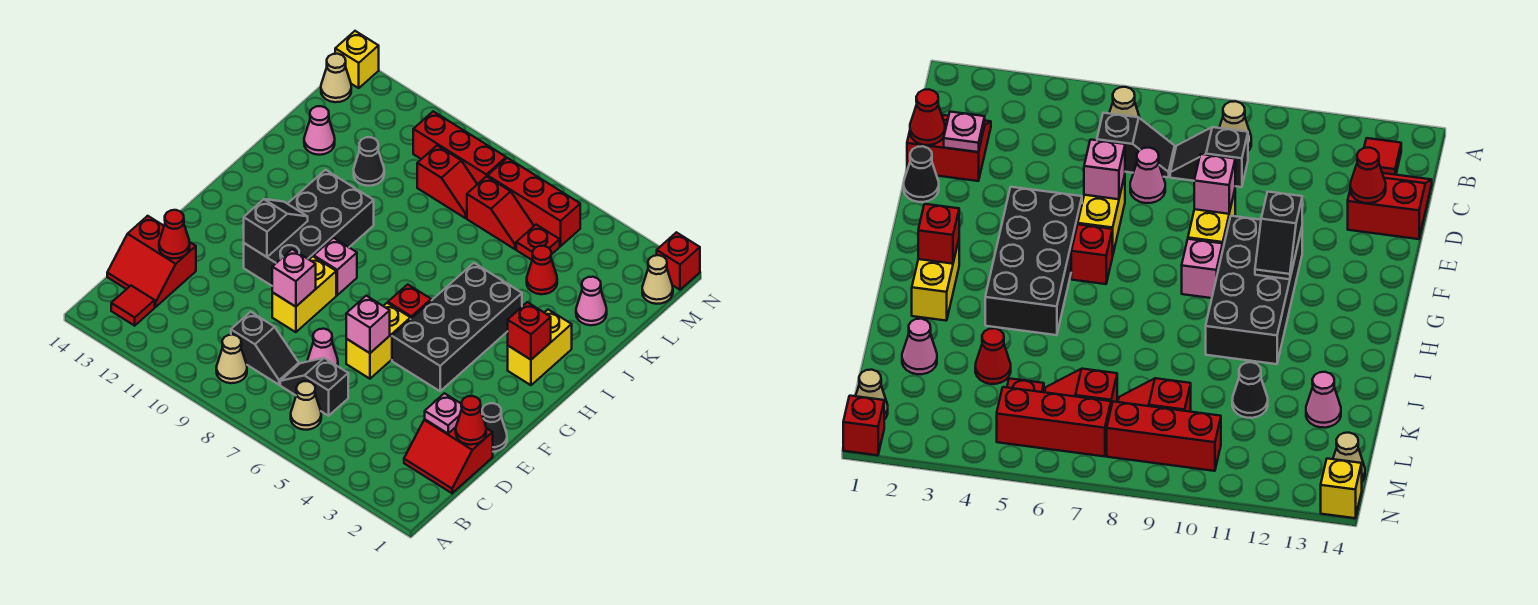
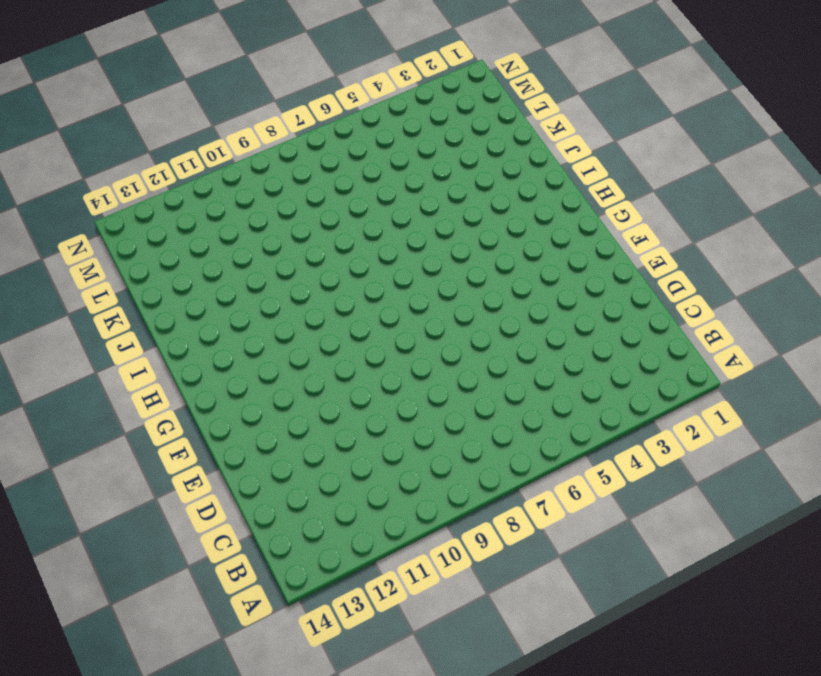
none -> tan 1x1 cone [291,381,321,430]
none -> tan 1x1 cone [216,335,247,383]
none -> red 1x1 tile [111,286,155,326]
none -> red 2x2 slope [404,419,493,493]

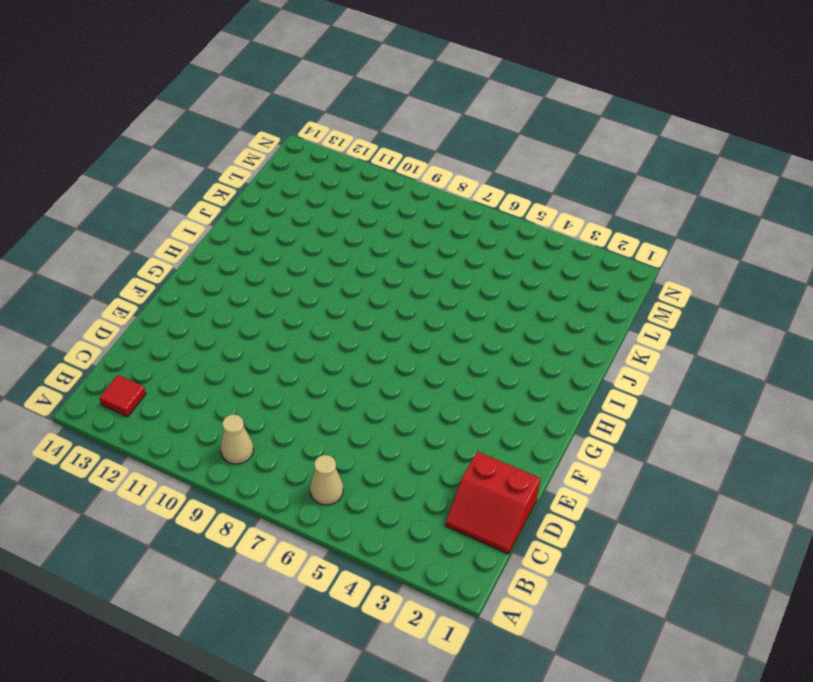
none -> black 1x2 slope [280,358,348,416]
none -> black 1x2 slope [231,312,299,385]
none -> red 2x2 slope [107,216,196,307]
none -> pink 1x1 cone [307,329,338,366]

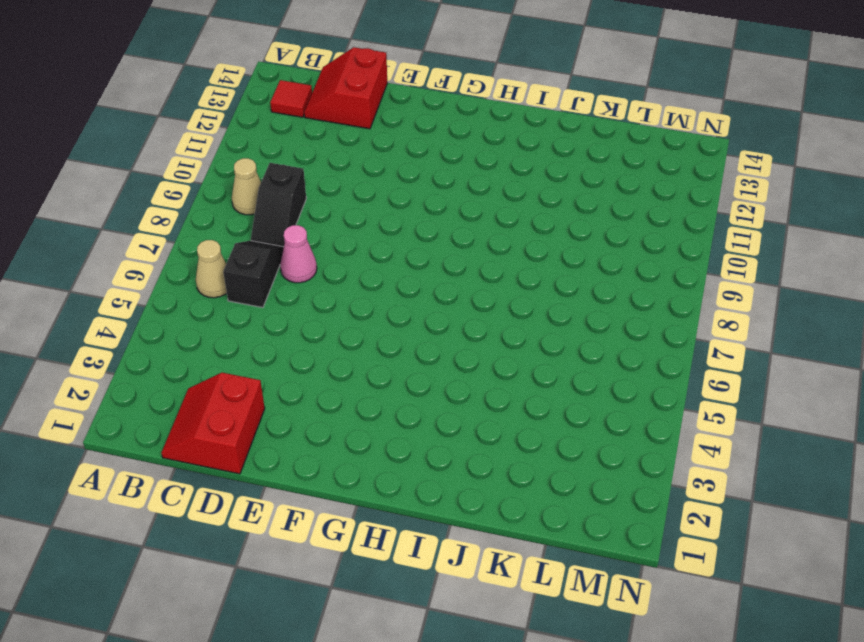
none -> black 1x1 cone [482,403,507,452]
none -> yellow 1x2 brick [346,303,410,379]
none -> yellow 1x2 brick [272,256,336,332]
none -> black 2x4 brick [392,263,522,391]

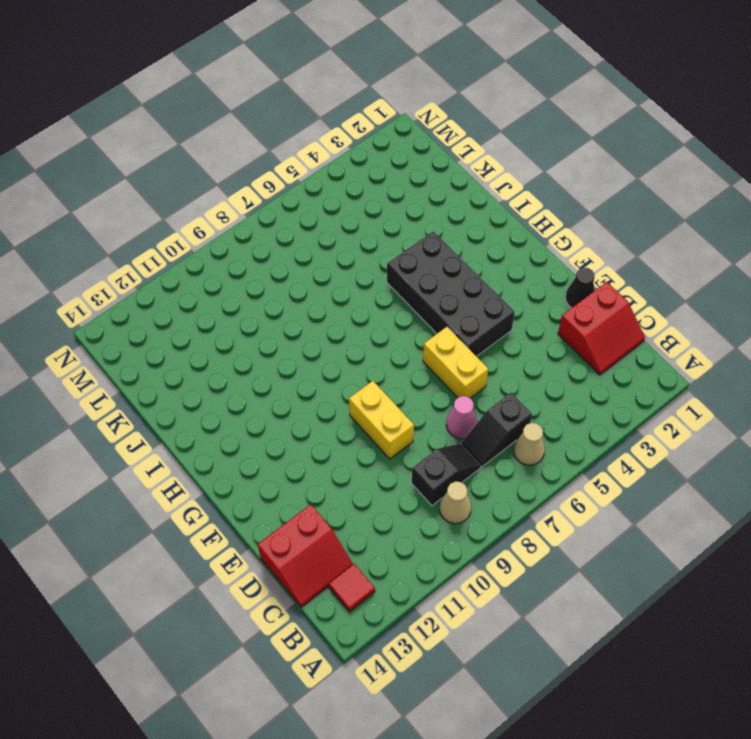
none -> black 2x4 brick [244,170,374,286]
none -> red 1x1 brick [388,284,431,319]
none -> pink 1x1 brick [314,238,357,295]
none -> yellow 1x2 brick [508,310,572,385]

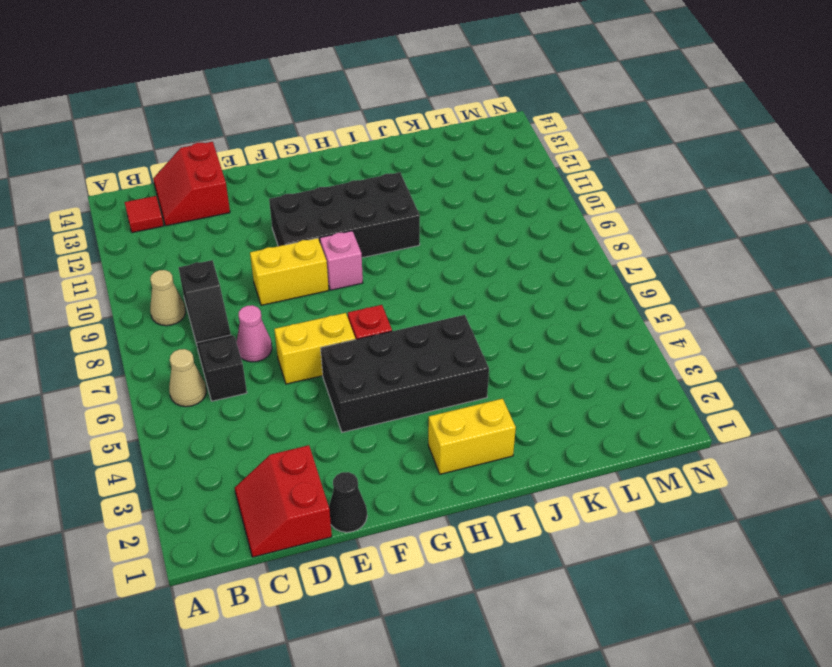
none -> pink 1x1 cone [576,277,607,325]
none -> red 1x1 cone [527,246,557,294]
none -> black 1x1 cone [354,137,384,186]
none -> pink 1x1 cone [304,106,335,155]

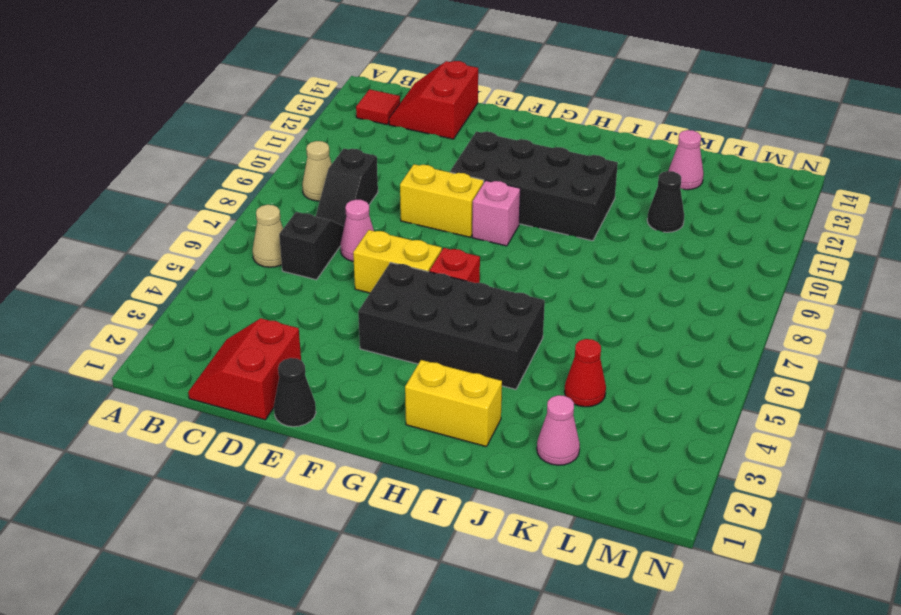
none -> red 1x1 plate [516,225,560,260]
none -> red 1x2 slope [467,176,534,249]
none -> red 1x2 slope [417,145,477,218]
none -> tan 1x1 cone [642,255,673,304]

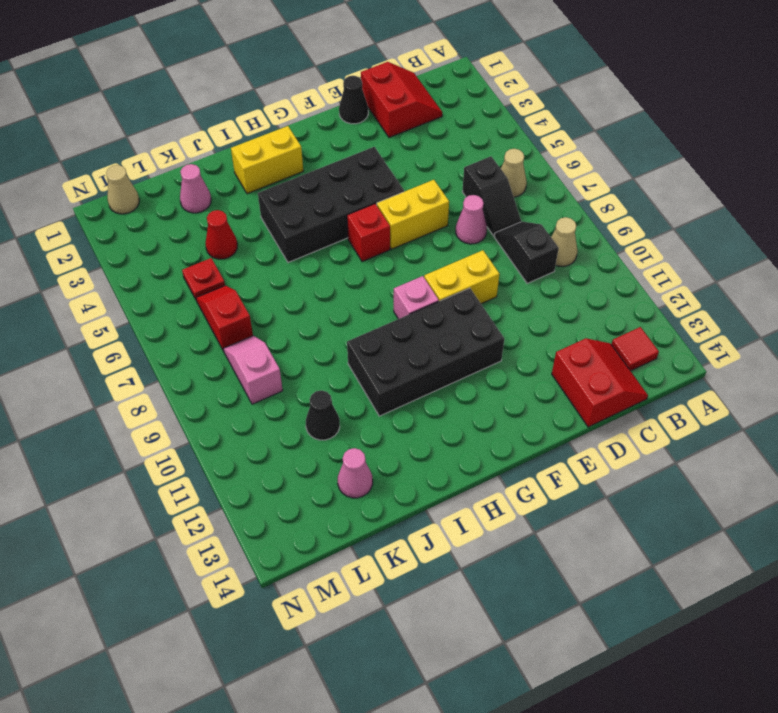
pink 1x2 slope [224,336,283,404] -> red 1x2 slope [417,145,477,218]
none -> red 1x3 brick [488,158,580,246]
none -> red 1x3 brick [413,111,506,184]
none -> tan 1x1 cone [321,54,351,102]
none -> red 1x1 brick [657,232,700,290]

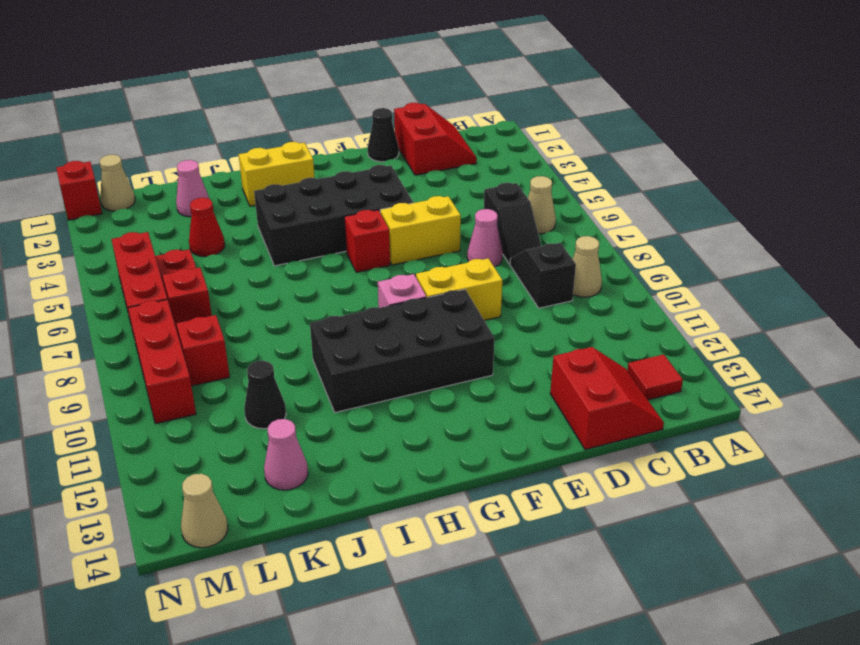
none -> yellow 1x1 brick [335,31,379,88]
none -> red 1x1 cone [456,396,486,445]
none -> pink 1x1 plate [425,393,462,433]
none -> red 1x1 cone [159,210,190,259]

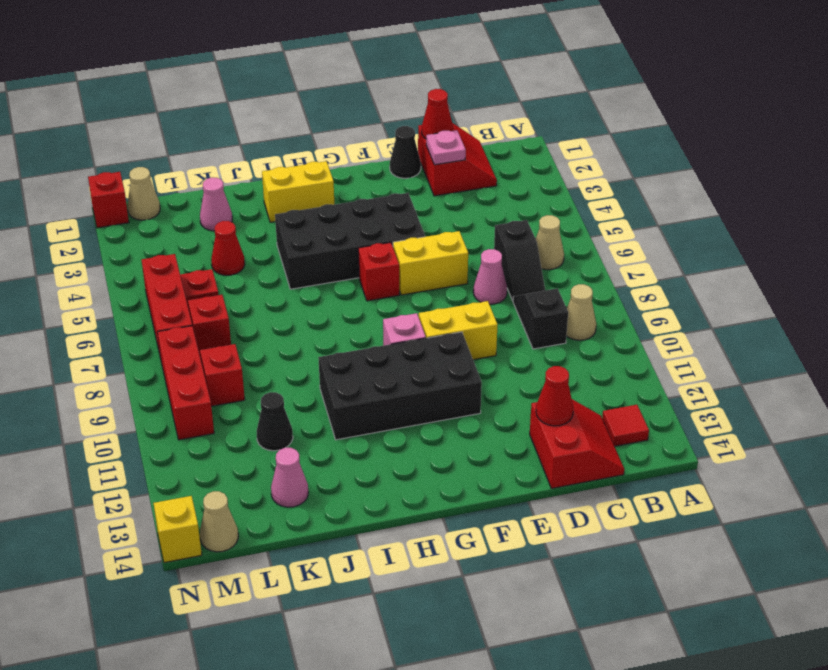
none -> pink 1x1 brick [346,296,390,353]
none -> pink 1x1 brick [272,249,316,307]
none -> black 1x2 slope [244,199,308,257]
none -> red 1x1 brick [508,302,551,360]

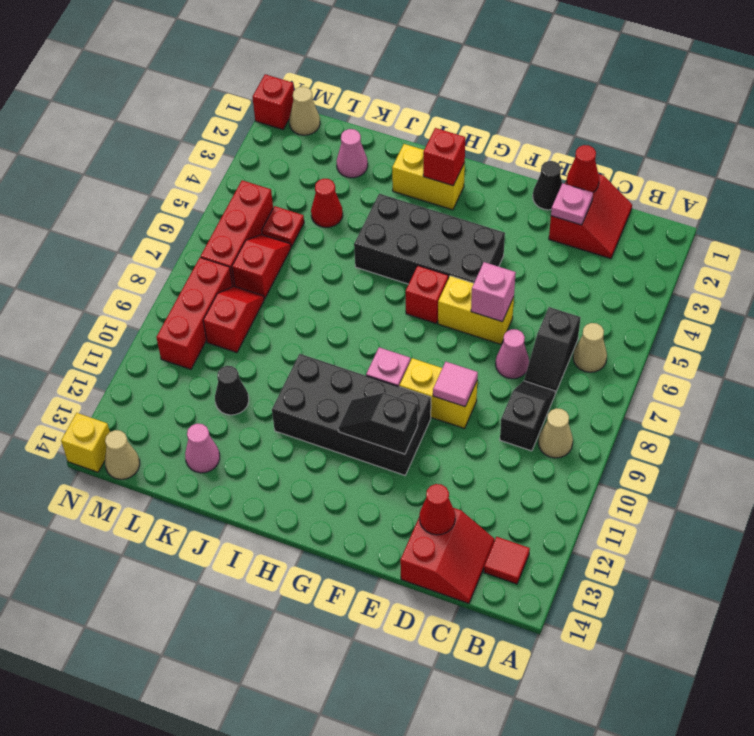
pink 1x1 tile [433,362,478,407] -> pink 1x1 brick [272,249,316,307]

